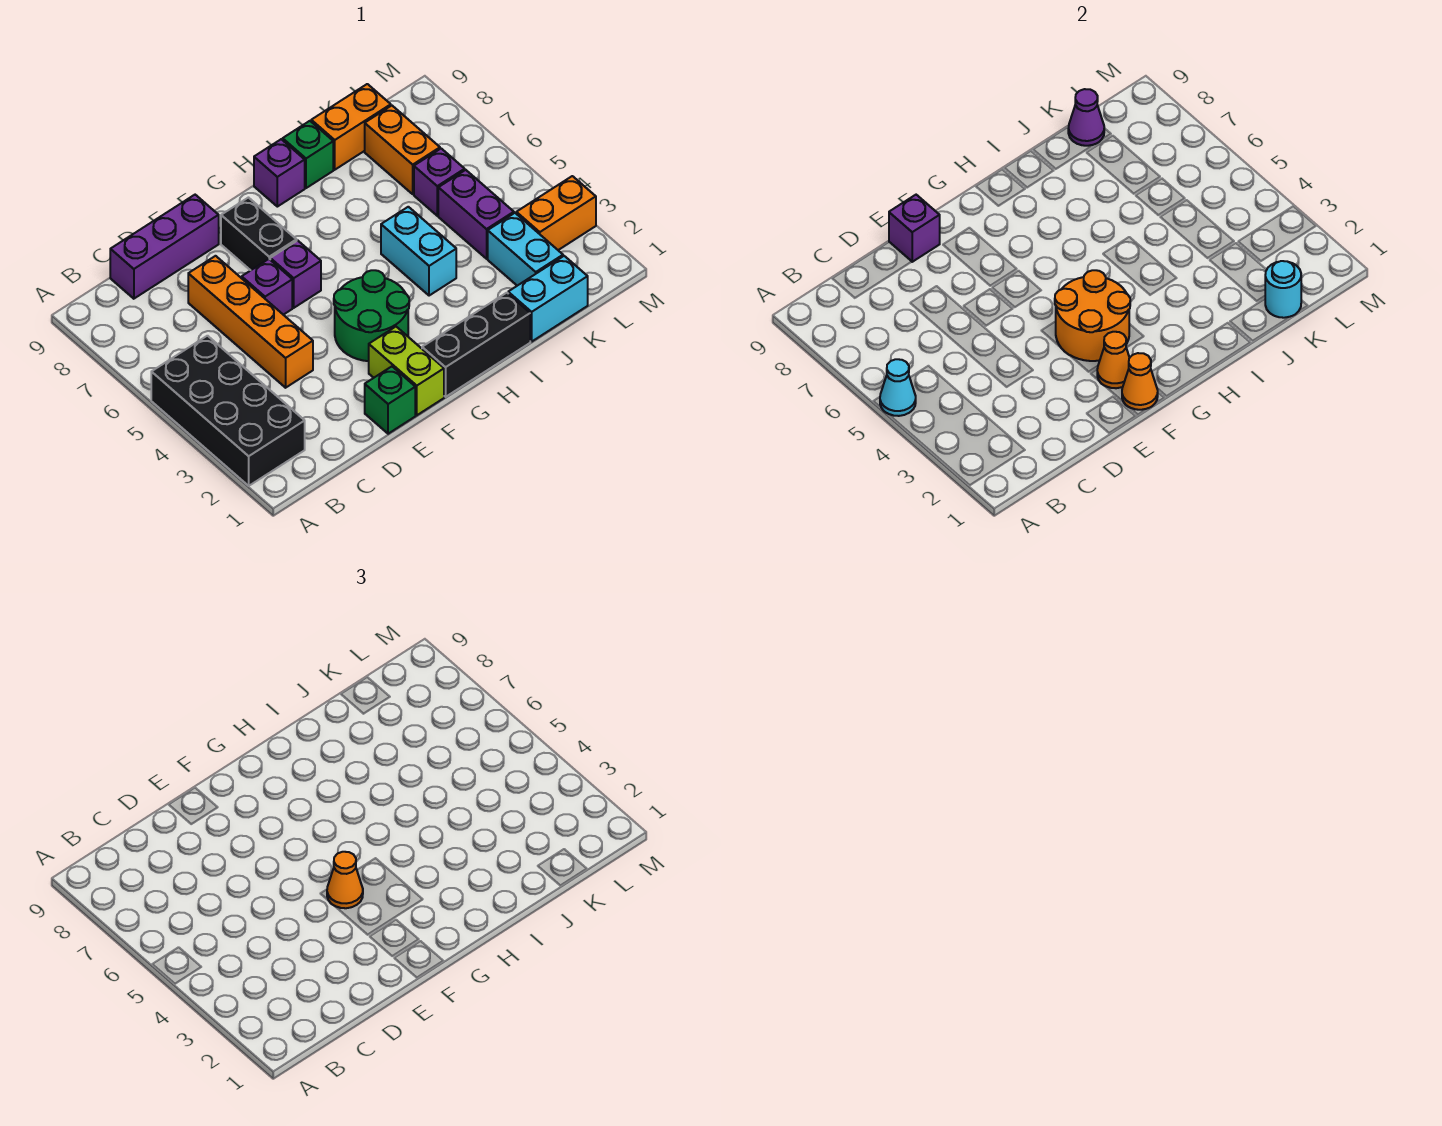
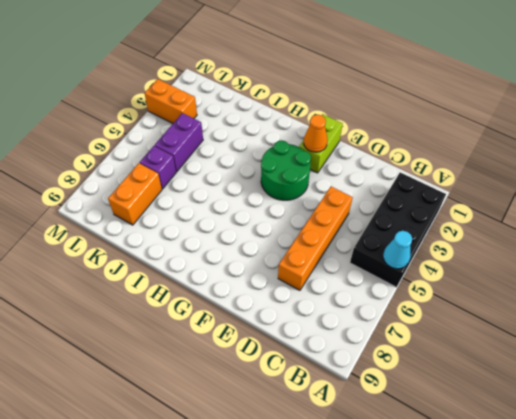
none -> purple 1x3 brick [110,195,219,299]
none -> green 1x1 brick [365,367,415,434]
none -> purple 1x1 brick [242,259,292,315]

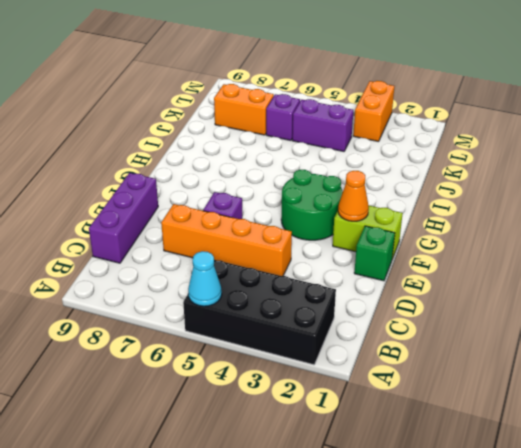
none -> purple 1x1 brick [270,240,321,308]
none -> black 1x2 brick [221,198,297,270]
none -> black 1x3 brick [422,293,530,397]

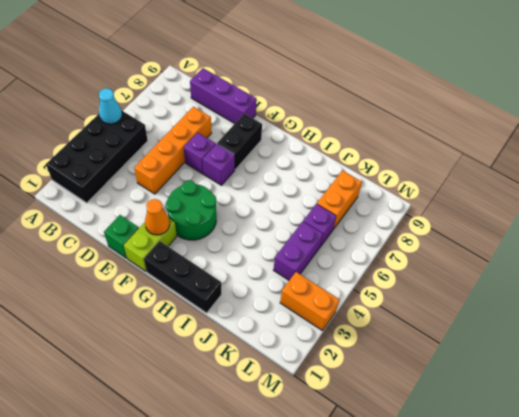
none -> purple 1x1 brick [254,139,305,207]
none -> cyan 1x2 brick [381,207,456,296]
none -> green 1x1 brick [283,121,333,188]

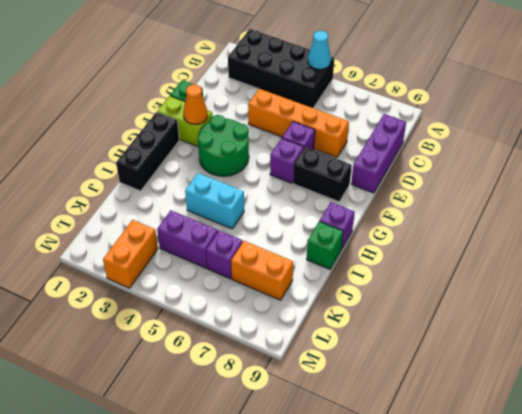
none -> cyan 1x2 brick [508,256,588,341]
none -> orange 1x2 brick [311,84,391,170]
none -> cyan 1x2 brick [488,213,563,286]

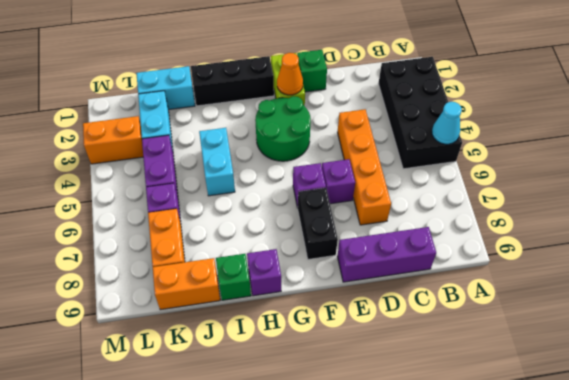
none -> purple 1x1 brick [889,195,940,262]
none -> orange 1x1 cone [1122,353,1158,410]
none -> orange 2x2 round brick [1055,270,1130,361]

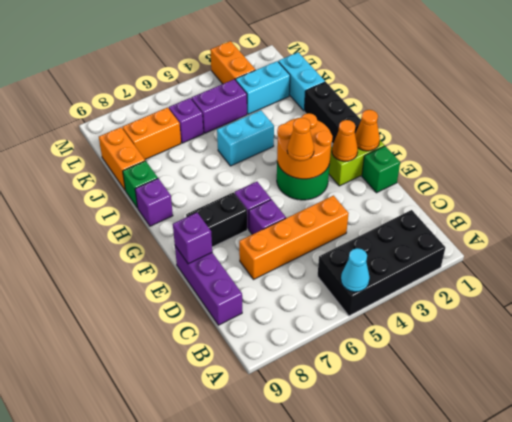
none -> cyan 1x1 round brick [1265,261,1301,318]
none -> purple 1x1 cone [1068,89,1104,146]

